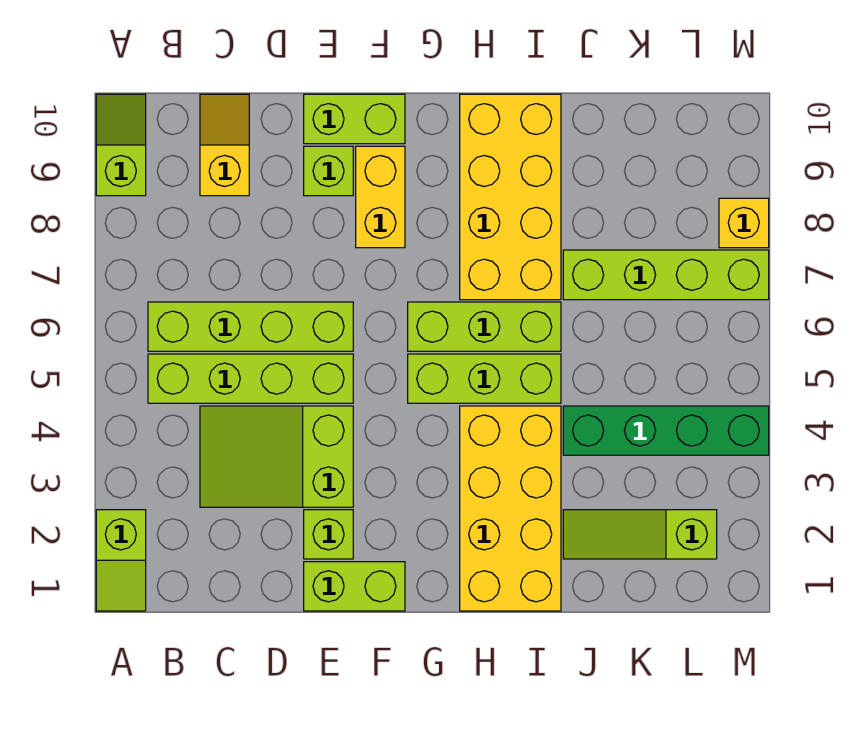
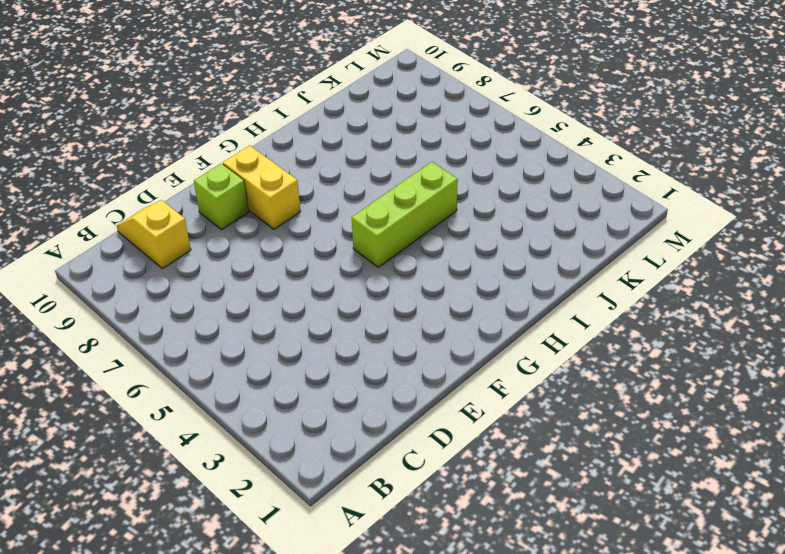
none -> lime 1x2 slope [96,510,146,611]
none -> lime 1x2 slope [96,94,146,196]
none -> lime 1x4 brick [148,354,353,403]

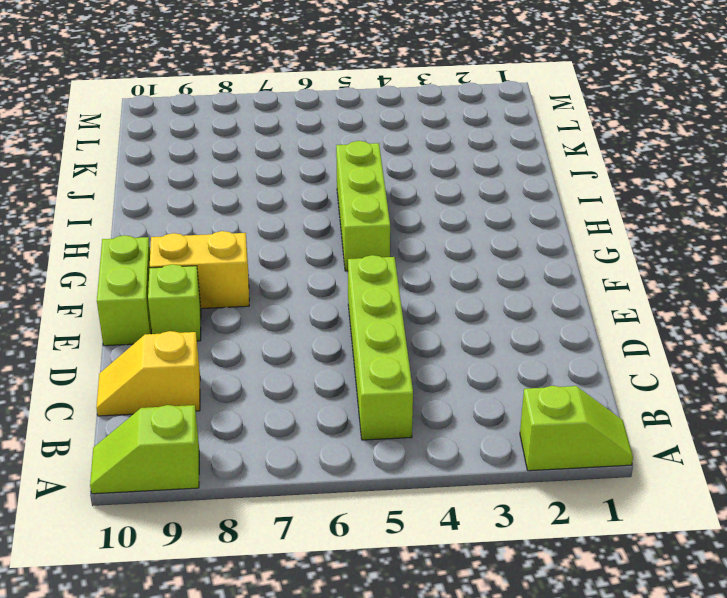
none -> lime 1x4 brick [148,302,353,351]
none -> lime 2x3 slope [200,406,353,507]
none -> lime 1x2 brick [304,562,405,611]

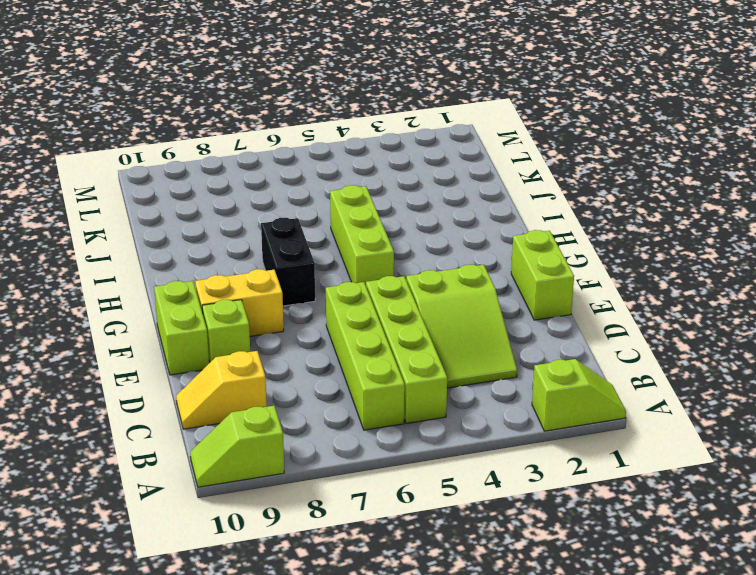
black 1x2 brick [261,218,315,306] -> yellow 2x4 brick [460,94,561,300]
none -> lime 1x1 brick [304,510,353,559]
none -> lime 1x3 brick [408,302,561,351]
none -> yellow 2x4 brick [460,406,561,611]

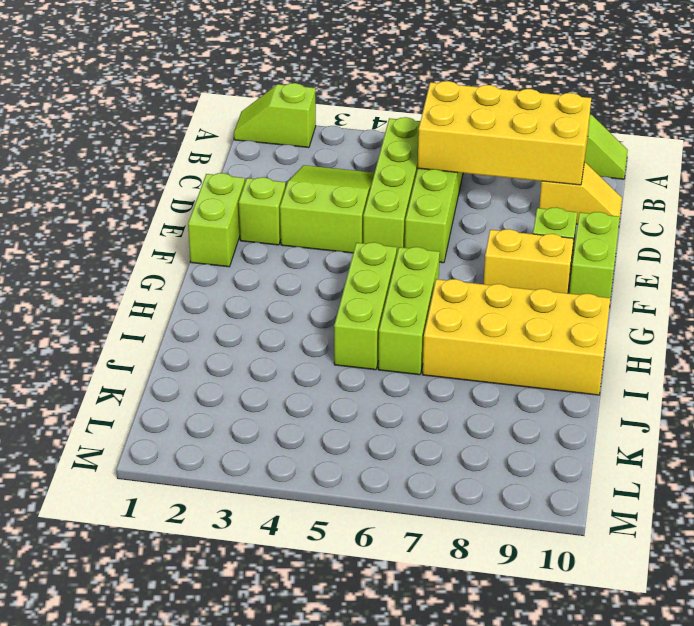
yellow 2x4 brick [418,81,591,185] -> yellow 2x4 brick moved to [460,406,561,611]
none -> lime 1x3 slope [563,510,717,559]
none -> green 1x4 brick [563,406,769,455]
none -> lime 1x4 brick [563,250,769,300]

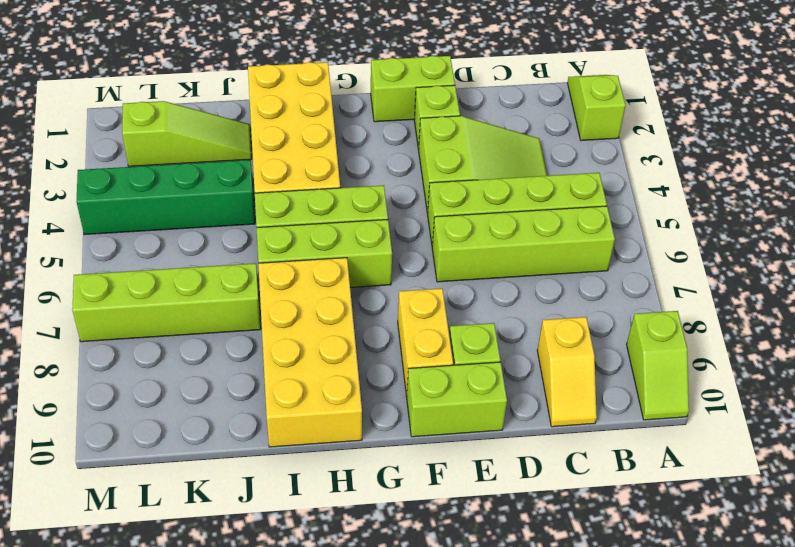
none -> yellow 1x1 brick [719,198,769,248]

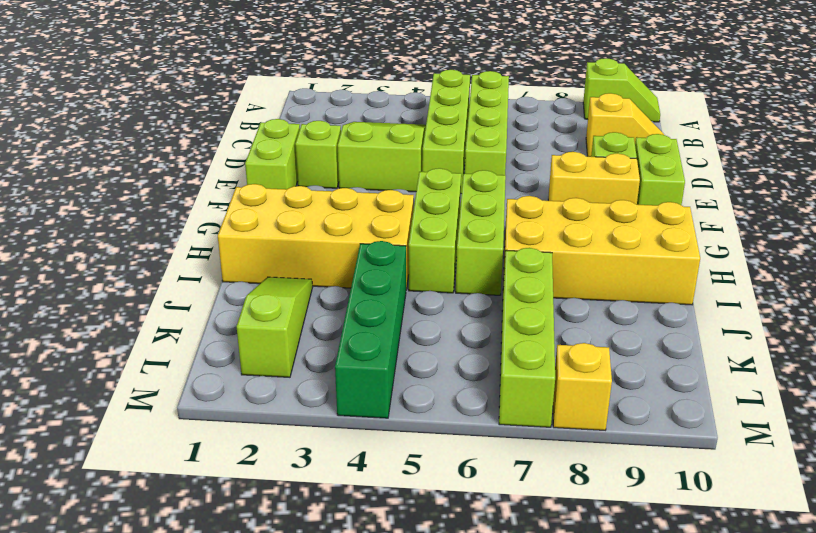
none -> lime 1x2 slope [96,510,146,611]

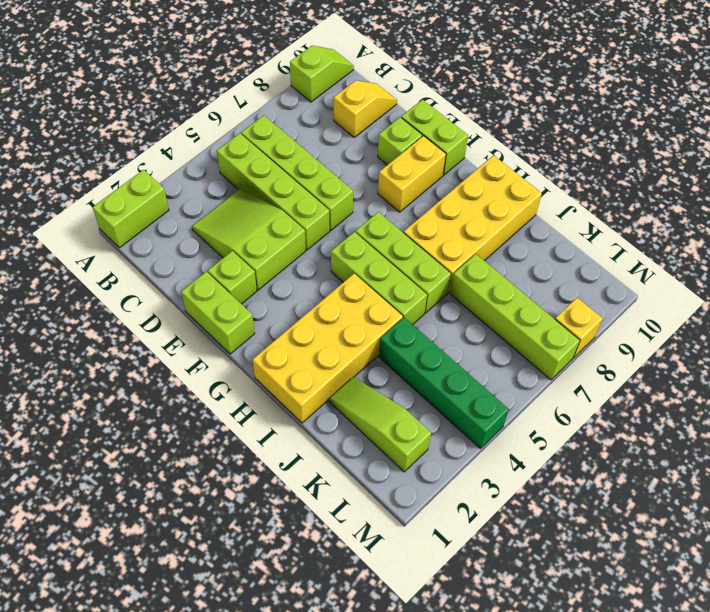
lime 1x2 brick [93,170,169,248] -> lime 1x2 slope [96,510,146,611]

